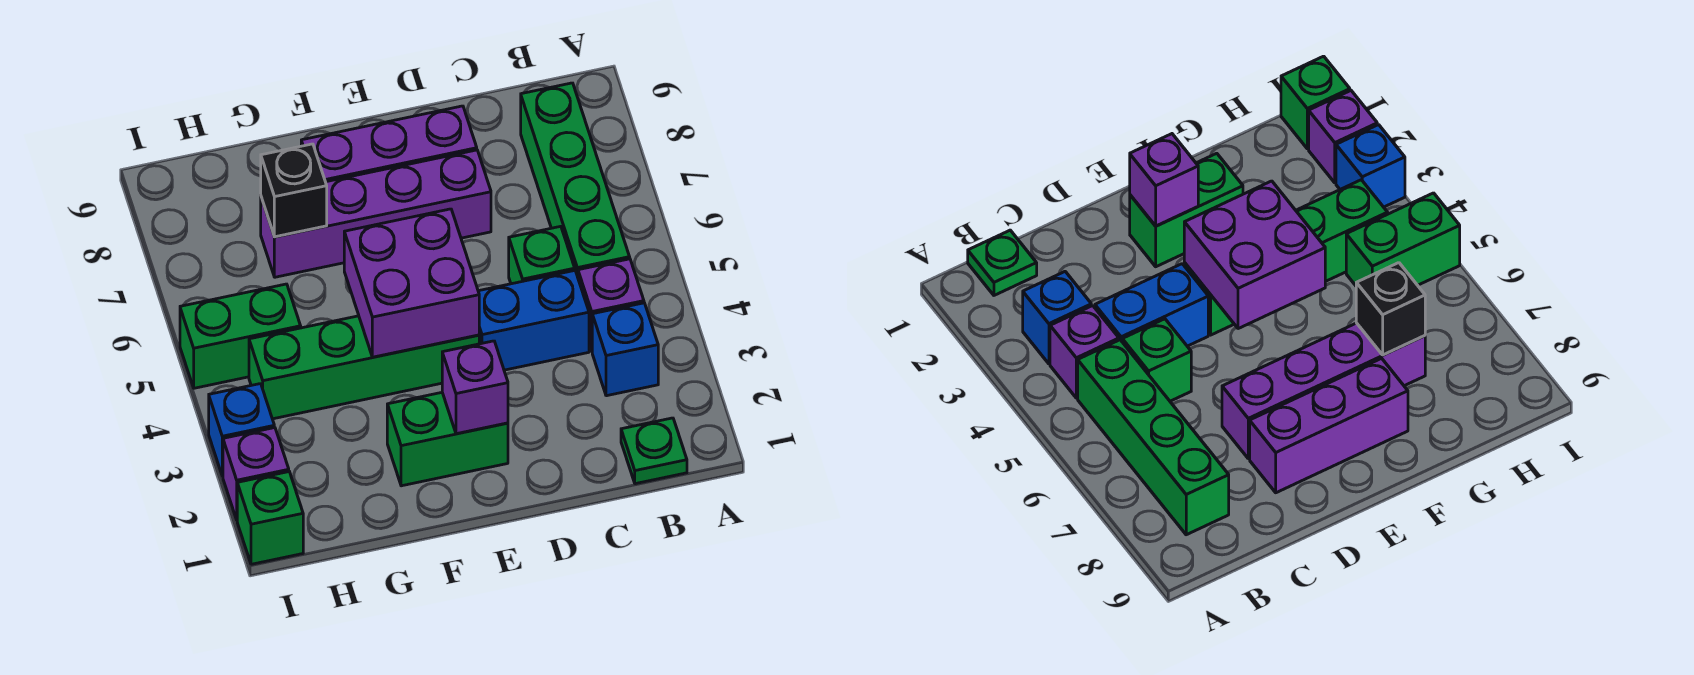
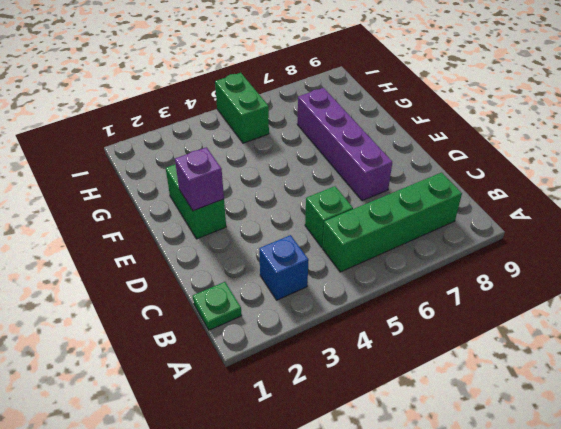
none -> purple 1x1 brick [578,259,644,351]
none -> blue 1x2 brick [478,271,589,370]
none -> purple 1x3 brick [301,106,477,182]

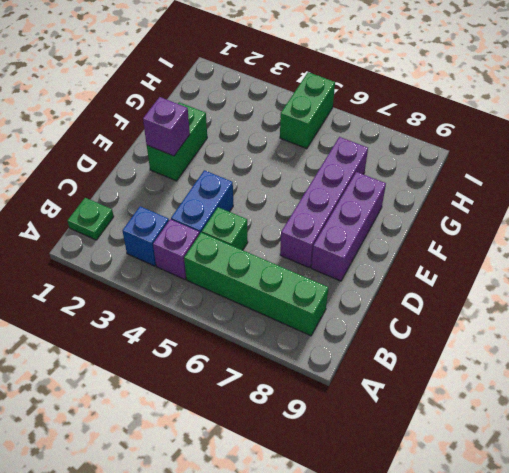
none -> green 1x4 brick [249,316,479,419]
none -> green 1x1 brick [237,472,303,564]
none -> purple 1x1 brick [223,428,289,520]

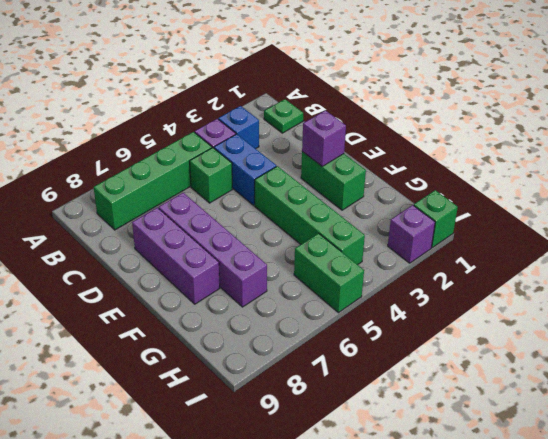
none -> blue 1x1 brick [209,384,274,476]
none -> purple 2x2 brick [344,209,479,357]
none -> black 1x1 brick [261,144,327,237]

